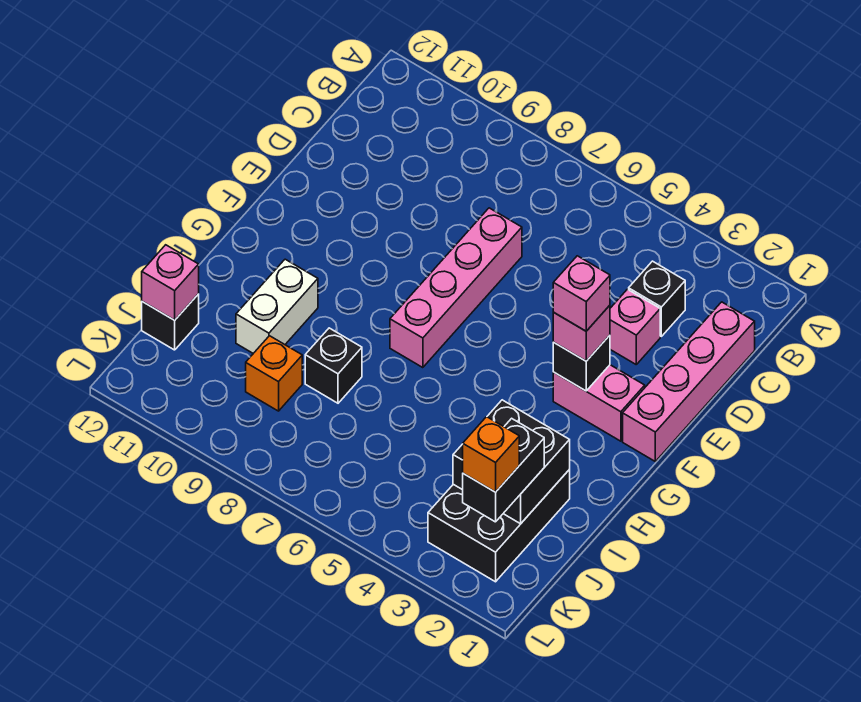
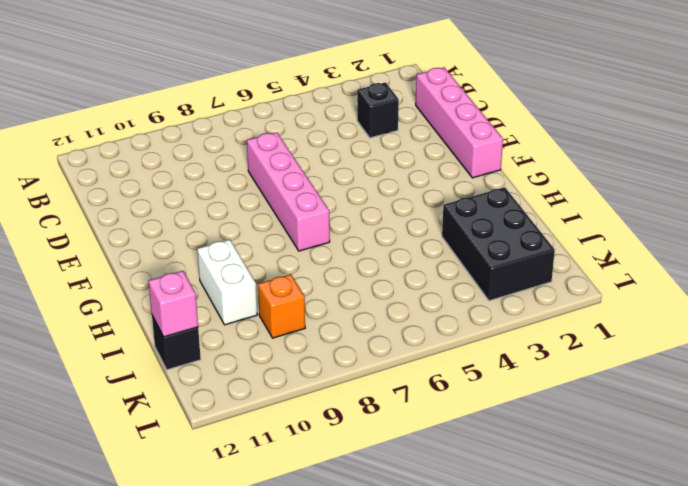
none -> pink 1x1 brick [610,289,660,364]
none -> pink 1x2 brick [553,365,645,441]
none -> black 1x1 brick [305,328,362,403]

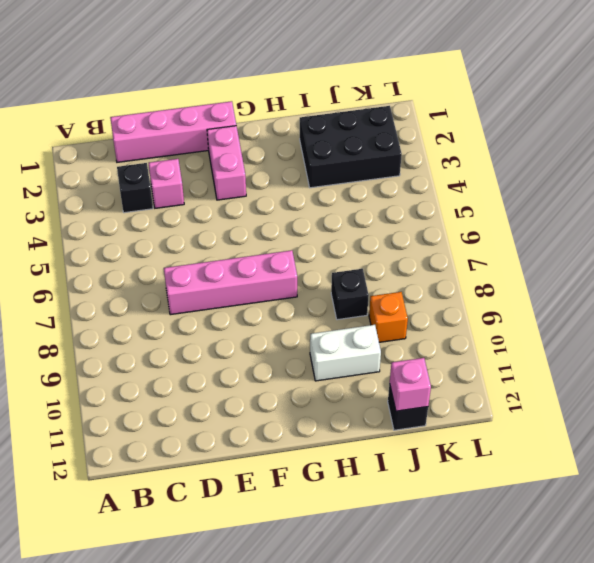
none -> black 1x1 brick [553,335,610,391]
none -> black 2x2 brick [453,400,570,524]
none -> pink 1x1 brick [553,305,610,361]

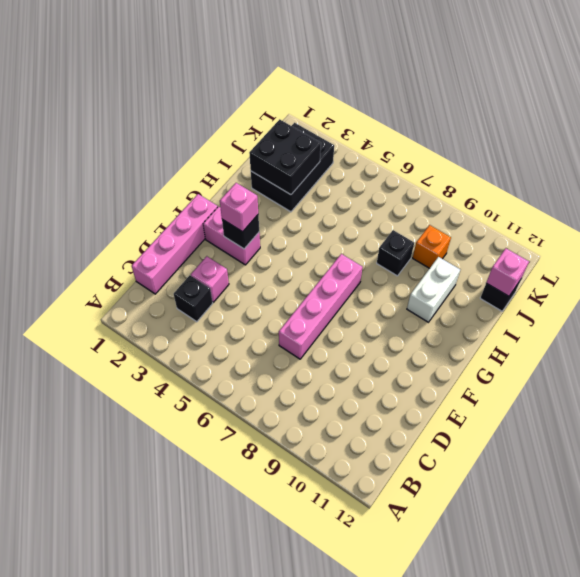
none -> black 1x2 brick [463,418,544,522]
none -> pink 1x1 brick [553,256,610,331]
none -> orange 1x1 brick [463,417,519,492]

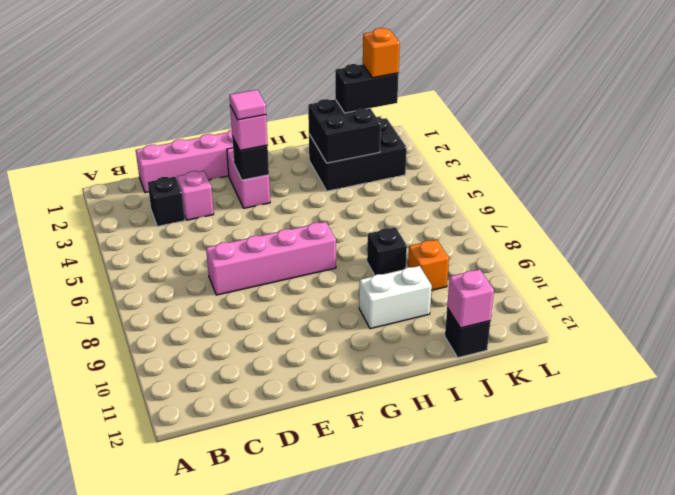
pink 1x1 tile [229,90,266,120] -> pink 1x1 brick [553,256,610,331]

